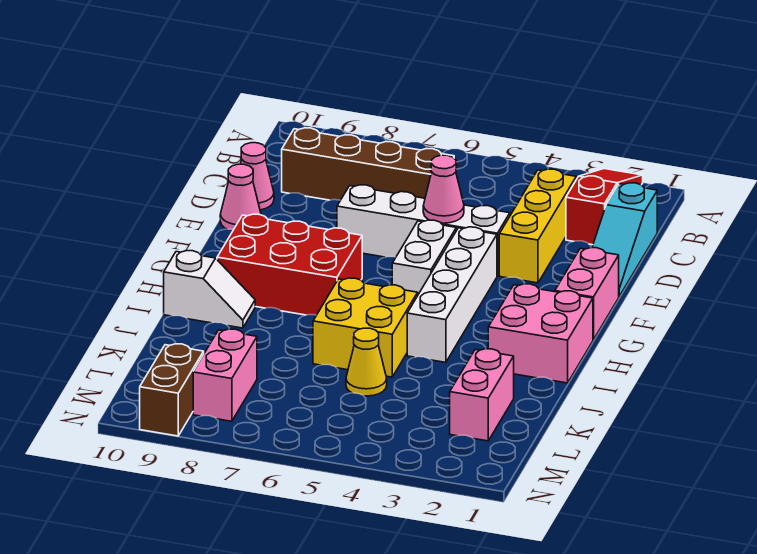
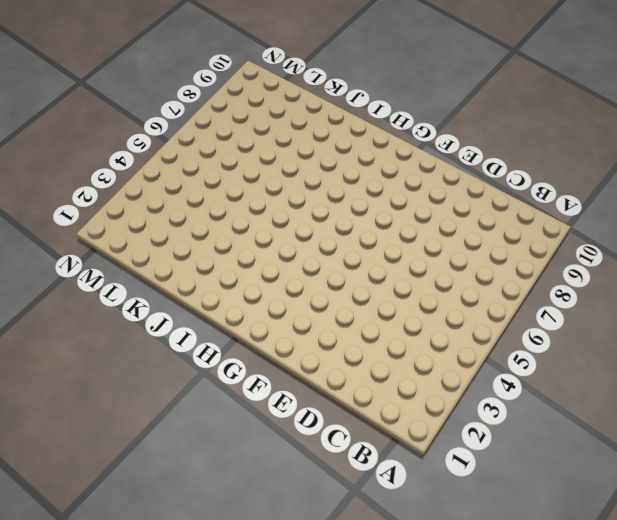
none -> red 1x3 slope [566,169,643,245]
none -> cyan 1x3 slope [592,183,657,296]
none -> yellow 1x3 brick [499,169,576,283]

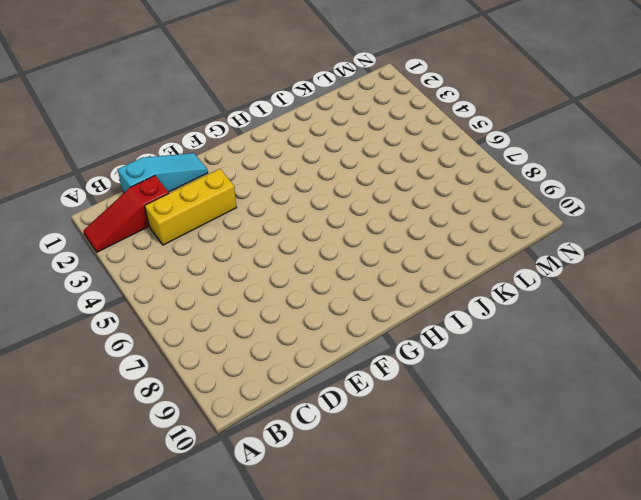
none -> brown 1x4 brick [282,128,454,200]
none -> pink 1x1 cone [241,143,274,210]
none -> white 1x4 brick [337,185,510,276]

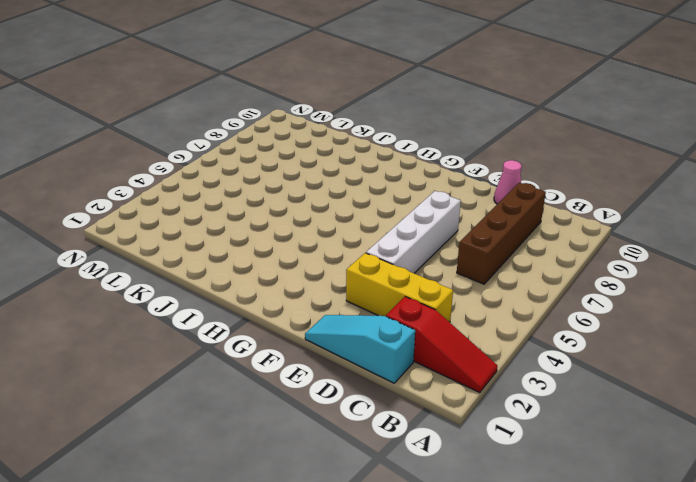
none -> pink 1x1 cone [220,164,261,230]
none -> pink 1x2 brick [555,248,619,340]
none -> white 1x4 brick [407,227,497,362]

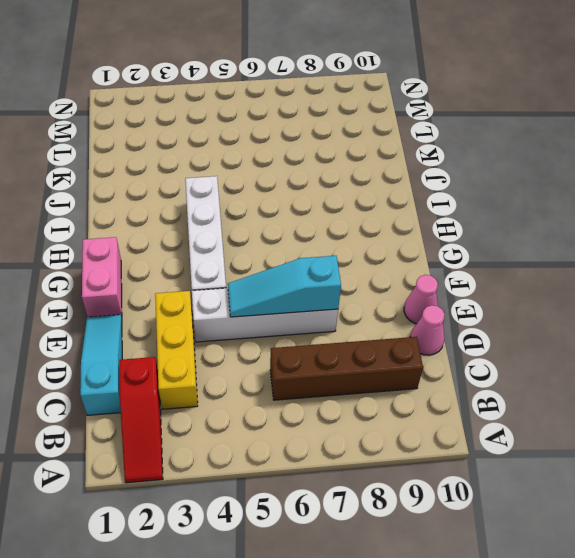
cyan 1x3 slope [228,256,341,317] -> pink 1x1 cone [423,155,464,223]
none -> white 1x2 brick [392,220,456,294]
none -> red 2x3 brick [217,214,362,315]
none -> pink 2x2 brick [488,284,593,383]

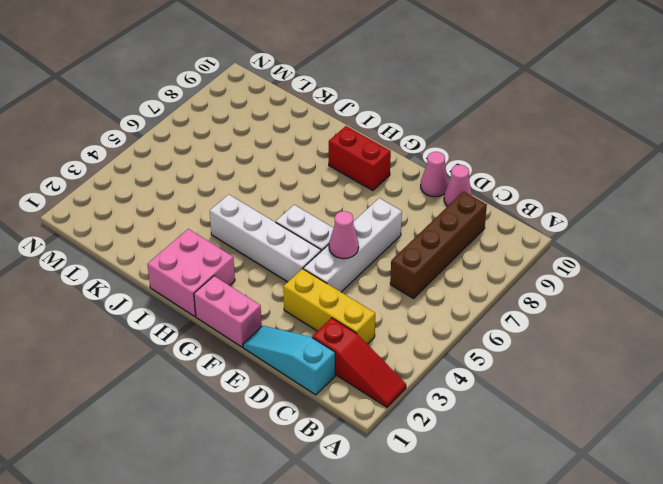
red 1x2 brick [329,126,391,191] -> red 2x3 brick [217,214,362,315]
none -> yellow 2x2 brick [313,278,418,377]
none -> white 1x2 slope [164,251,255,328]
none -> pink 1x2 brick [450,349,514,441]

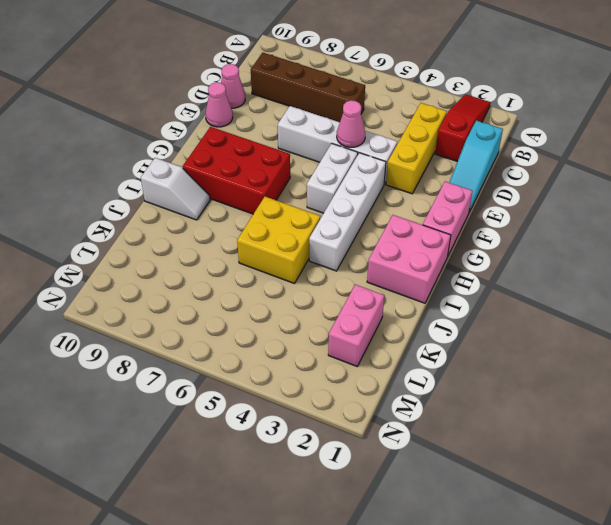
none -> yellow 1x1 cone [346,328,387,396]
none -> pink 1x2 brick [193,329,257,421]
none -> brown 1x2 brick [140,344,204,436]

